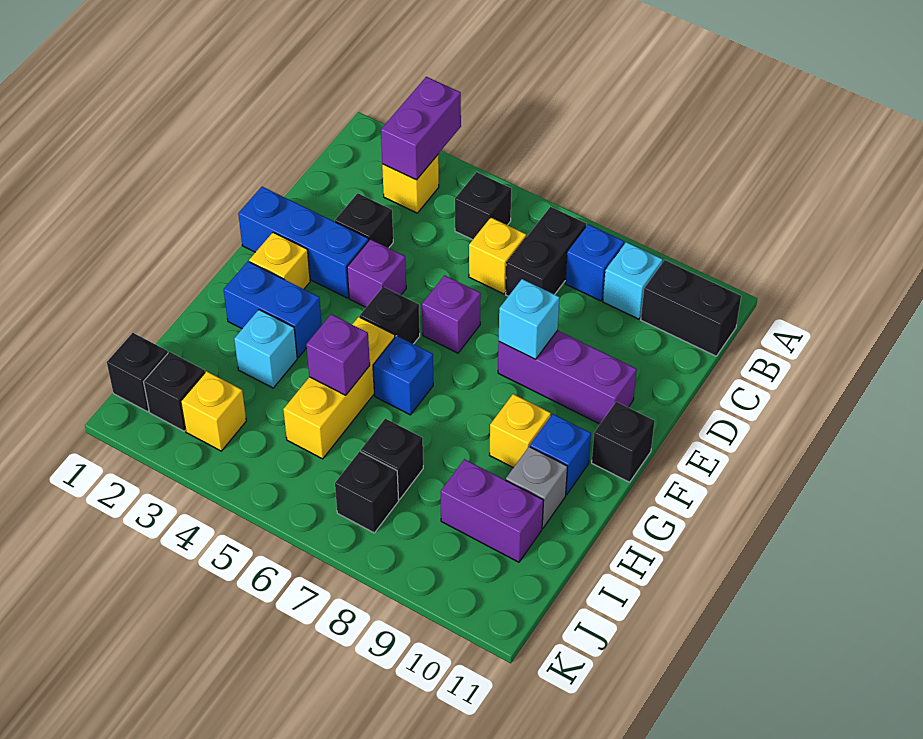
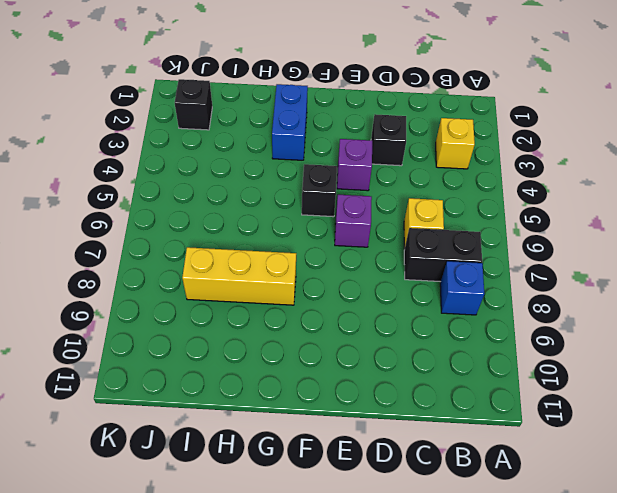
yellow 1x3 brick [182,247,296,305] -> yellow 1x3 brick moved to [283,317,395,459]
none -> black 1x1 brick [455,172,511,240]
none -> cyan 1x1 brick [603,242,663,319]
none -> black 1x2 brick [641,260,741,356]
none -> blue 1x3 brick [238,187,369,298]

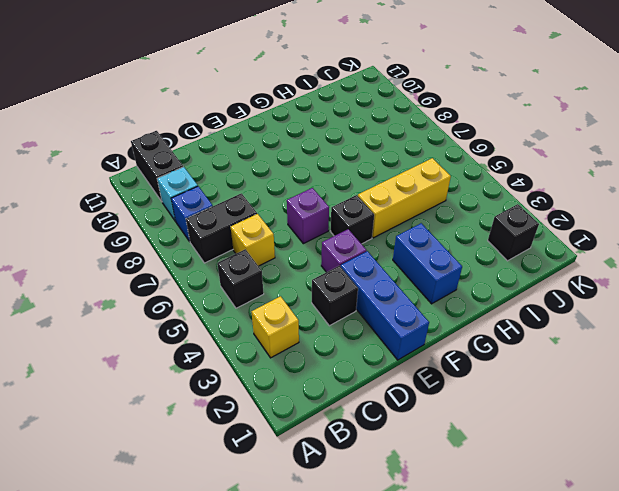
none -> purple 1x3 brick [498,330,637,424]
none -> yellow 1x1 brick [249,232,310,289]
none -> black 1x1 brick [592,402,655,482]
none -> blue 1x1 brick [373,336,433,415]

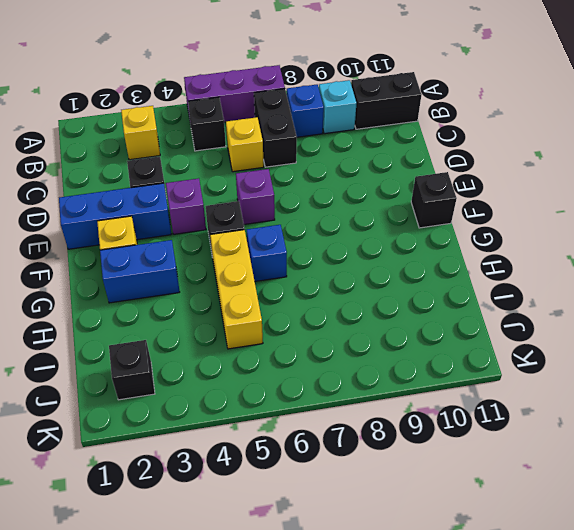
purple 1x3 brick [184,65,285,122] -> purple 1x3 brick moved to [498,330,637,424]
none -> yellow 1x1 brick [490,394,551,468]
none -> blue 1x1 brick [530,414,591,495]
none -> cyan 1x1 brick [234,310,297,388]
none -> grey 1x1 brick [506,447,568,528]

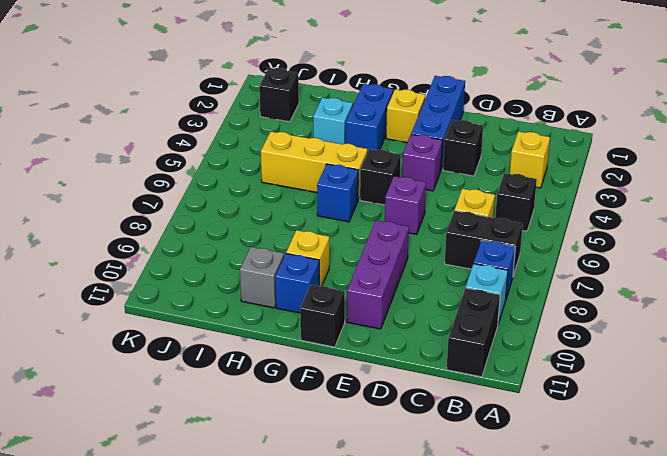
none -> black 1x1 brick [361,418,423,499]
none -> purple 1x2 brick [441,459,544,562]
none -> black 1x1 brick [107,333,168,412]
none -> yellow 1x1 brick [181,371,246,451]

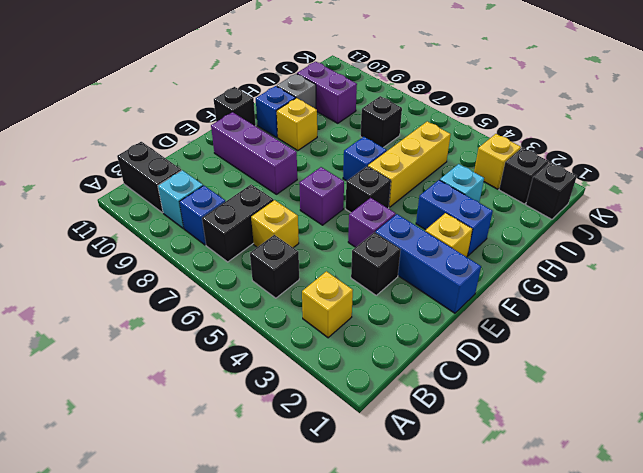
none -> black 1x1 brick [335,451,399,533]
none -> purple 1x2 brick [381,77,461,180]
none -> cyan 1x1 brick [499,279,560,359]
none -> purple 1x1 brick [306,314,370,395]

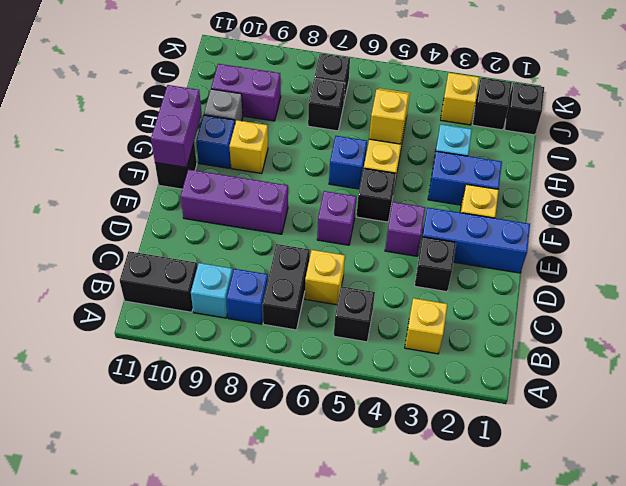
purple 1x2 brick [151,85,202,168] -> purple 1x2 brick moved to [381,77,461,180]
yellow 1x1 brick [369,89,409,144] -> purple 1x1 brick [306,314,370,395]
none -> cyan 1x1 brick [499,279,560,359]

